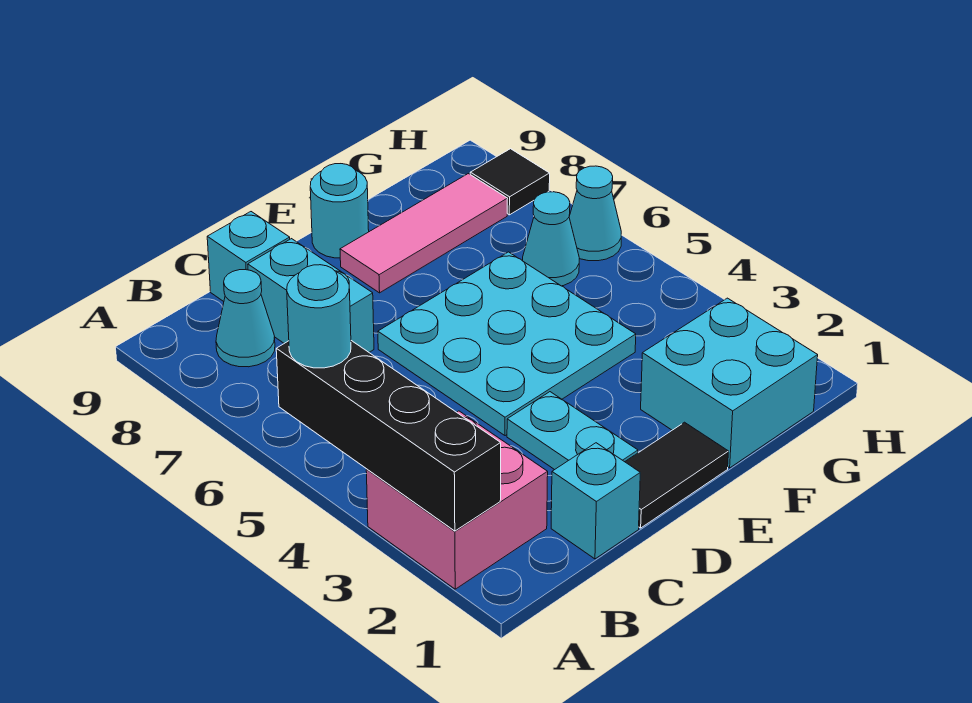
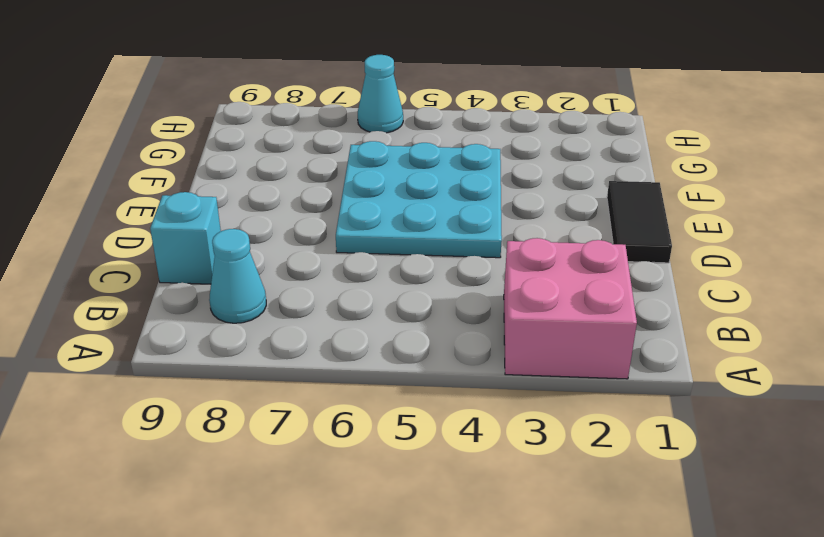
none -> cyan 1x1 brick [551,443,640,559]
none -> cyan 1x2 brick [248,239,374,352]
none -> cyan 1x2 plate [507,392,638,470]

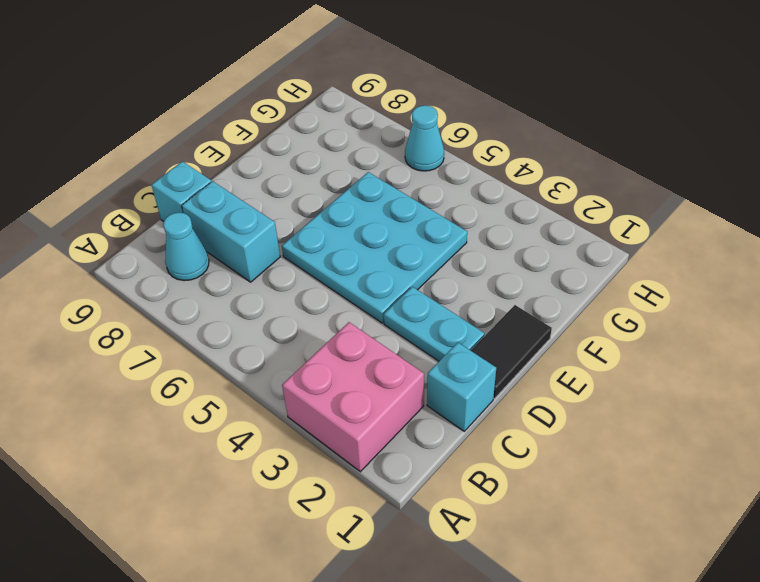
none -> pink 1x3 tile [340,174,508,293]
none -> cyan 1x1 round brick [310,164,369,258]
none -> cyan 2x2 brick [641,298,818,468]

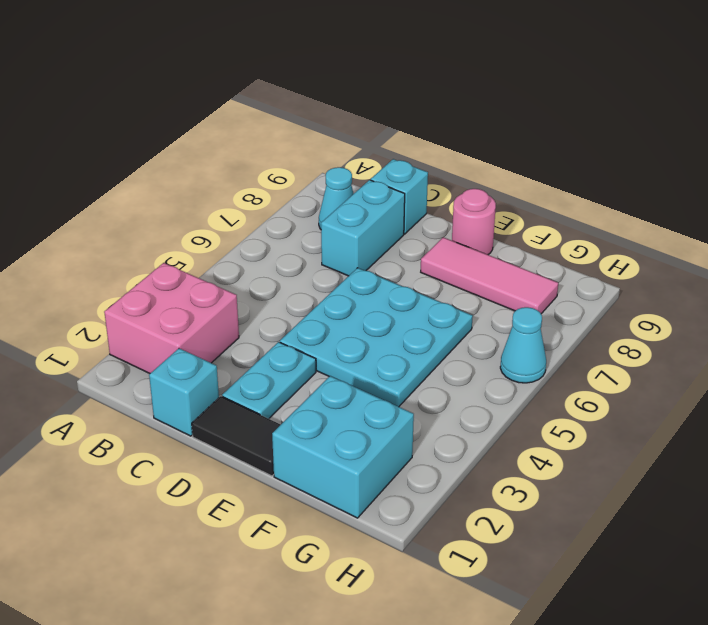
pink 1x1 round brick [452,189,496,255] -> cyan 1x1 round brick [310,164,369,258]
none -> cyan 1x1 cone [523,192,579,286]
none -> black 1x1 tile [470,149,550,215]
none -> black 1x4 brick [276,341,501,531]

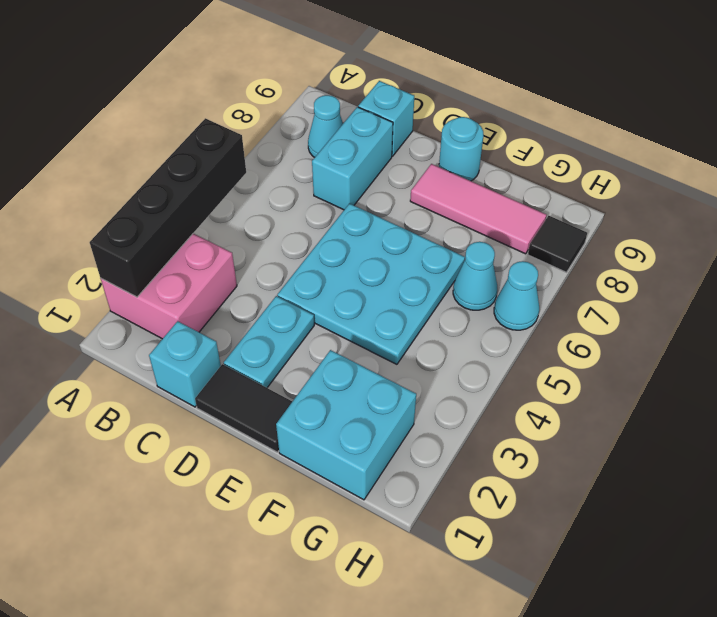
none -> cyan 1x1 round brick [287,265,351,368]

